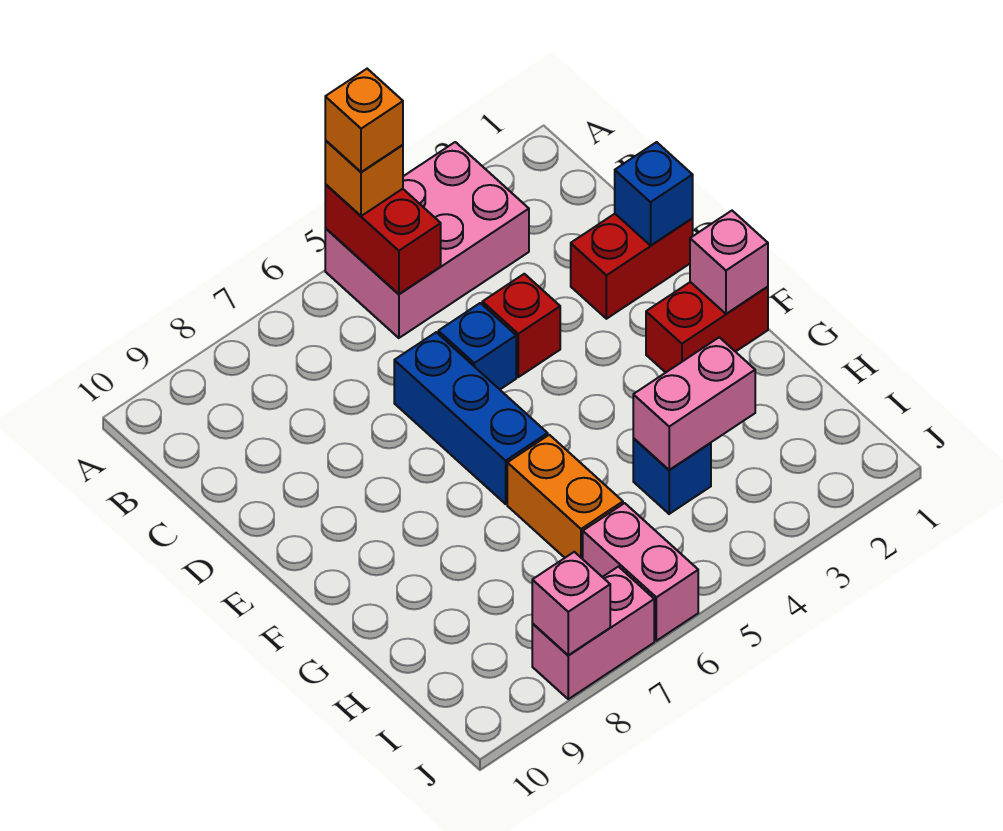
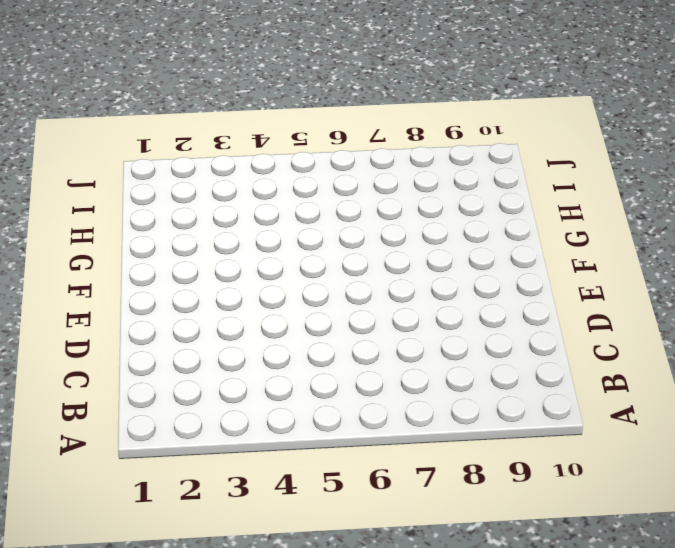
none -> pink 2x3 brick [325,142,529,338]
none -> red 1x2 brick [571,214,693,319]
none -> red 1x1 brick [482,274,560,377]

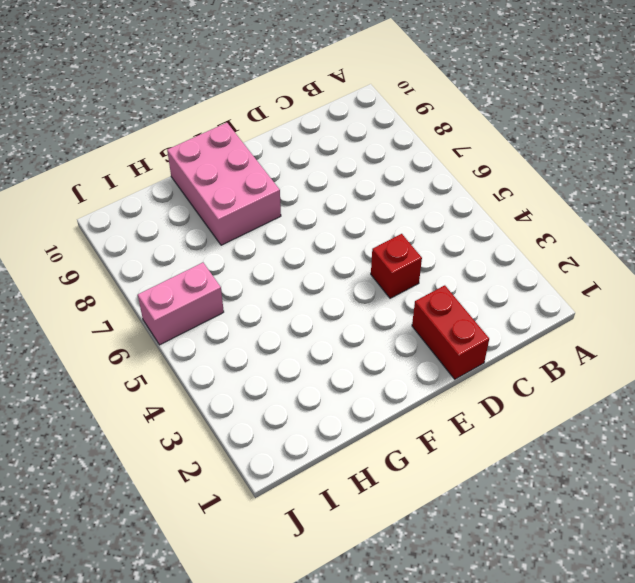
pink 2x3 brick [167,123,281,245] -> pink 2x3 brick moved to [325,142,529,338]
none -> blue 1x1 brick [438,303,516,389]
none -> blue 1x3 brick [394,332,548,504]
none -> red 1x2 brick [646,282,768,373]

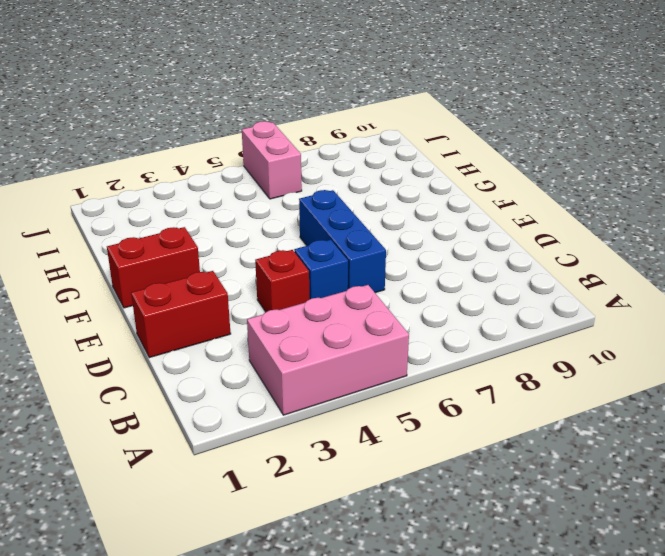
none -> orange 1x2 brick [507,435,623,559]
none -> blue 1x1 brick [633,438,711,514]
none -> pink 1x2 brick [532,567,654,699]

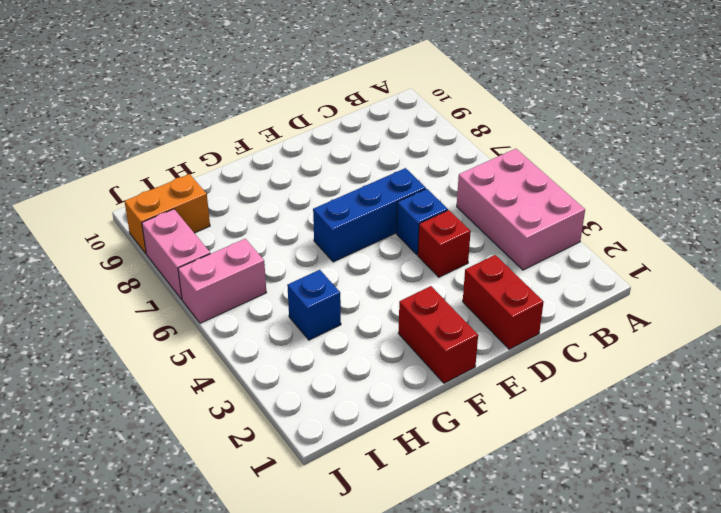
orange 1x2 brick [124,174,210,254] -> orange 1x2 brick moved to [507,435,623,559]
none -> red 1x2 brick [325,184,441,294]
none -> blue 1x1 brick [615,142,693,245]
none -> pink 1x1 brick [690,211,768,314]

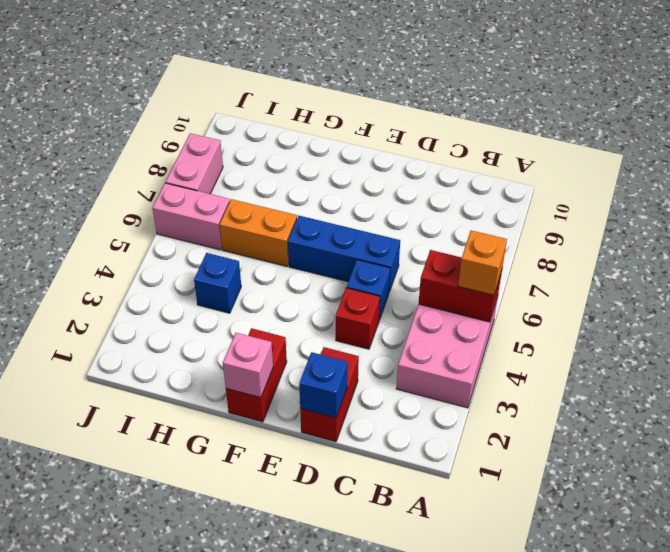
none -> pink 1x2 brick [633,337,755,470]
none -> pink 1x1 brick [532,552,610,655]
none -> orange 1x1 brick [325,69,403,172]

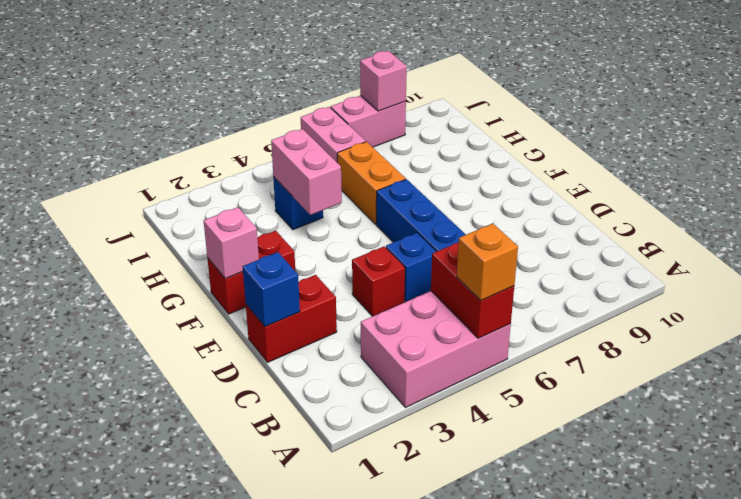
pink 1x2 brick [271,129,342,215] -> pink 1x2 brick turned to [633,337,755,470]
none -> orange 1x1 brick [325,69,403,172]

